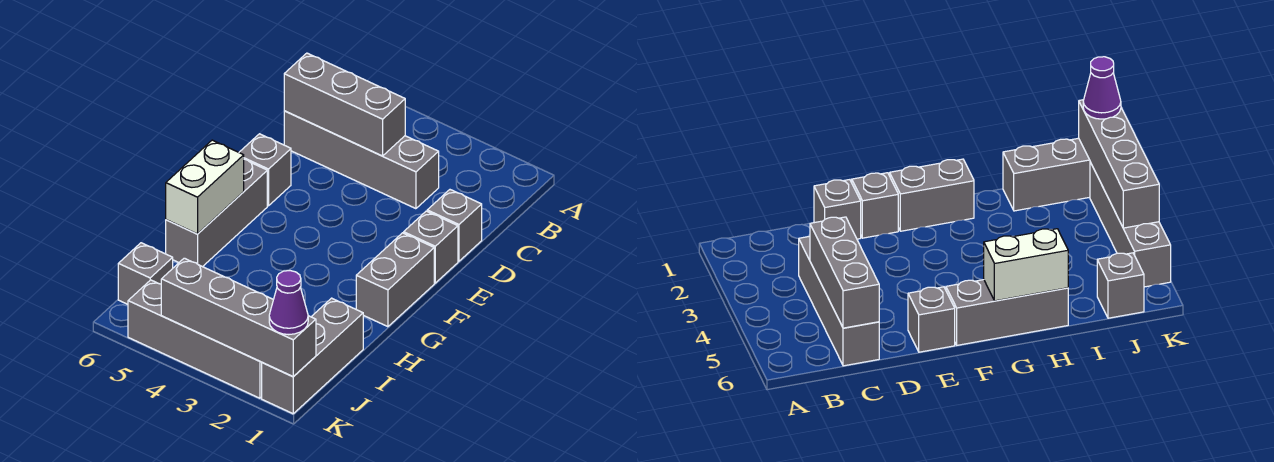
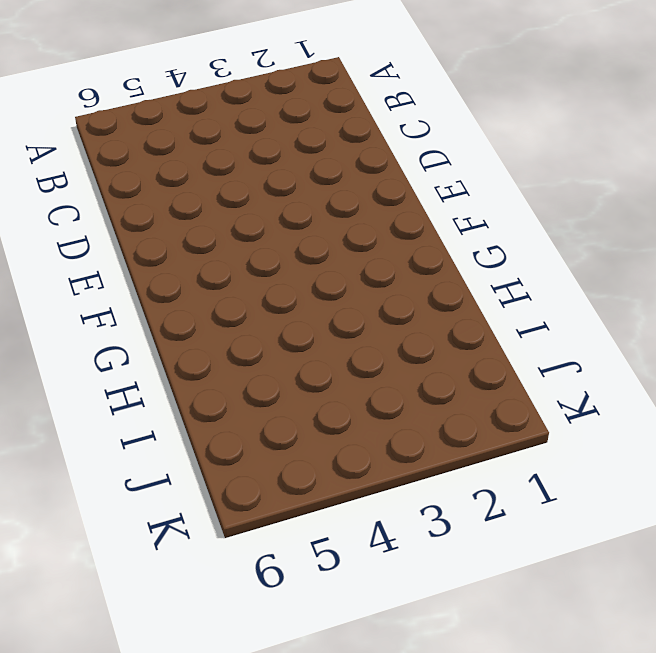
none -> grey 1x4 brick [284,111,439,209]
none -> grey 1x1 brick [427,190,482,261]
none -> grey 1x1 brick [404,211,458,283]

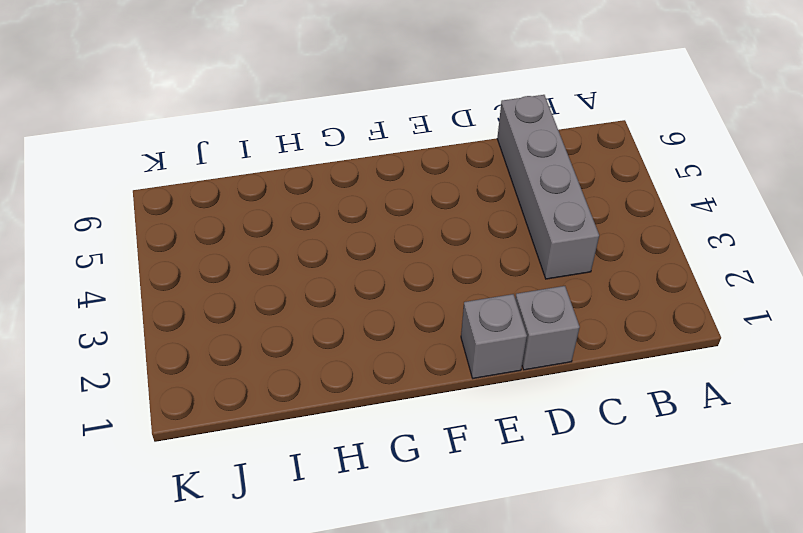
none -> grey 1x1 brick [239,134,291,206]
none -> grey 1x2 brick [356,233,434,327]
none -> grey 1x3 brick [166,159,267,267]

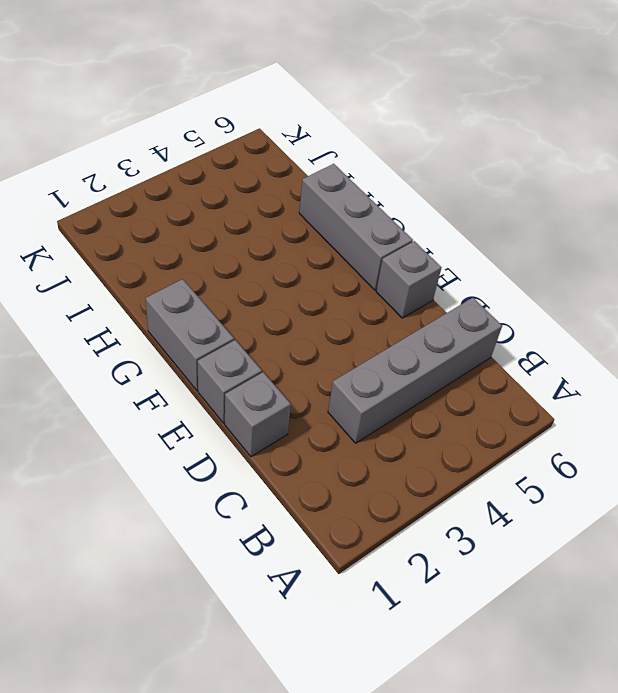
none -> grey 1x3 brick [262,298,363,414]
none -> grey 1x1 brick [118,243,173,304]
none -> grey 1x4 brick [128,280,262,398]

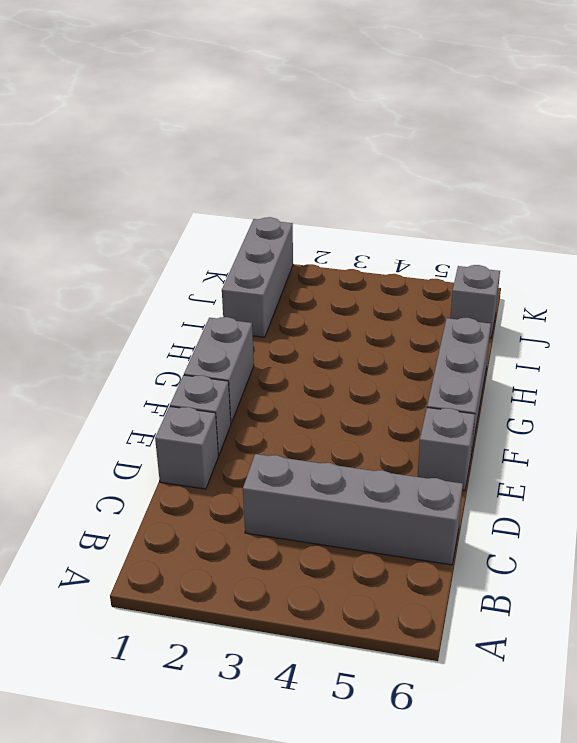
none -> grey 1x4 brick [128,280,262,398]
none -> grey 1x3 brick [284,53,405,156]
none -> white 1x2 brick [166,140,244,234]

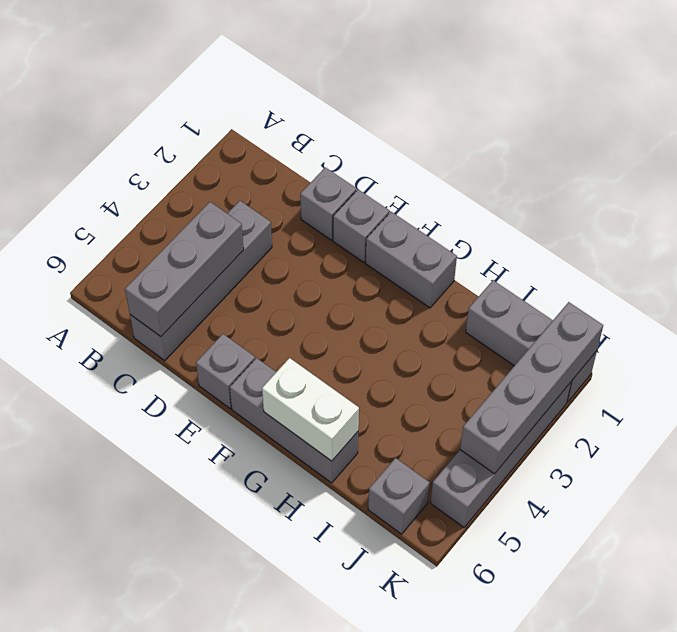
none -> purple 1x1 cone [269,271,308,335]

